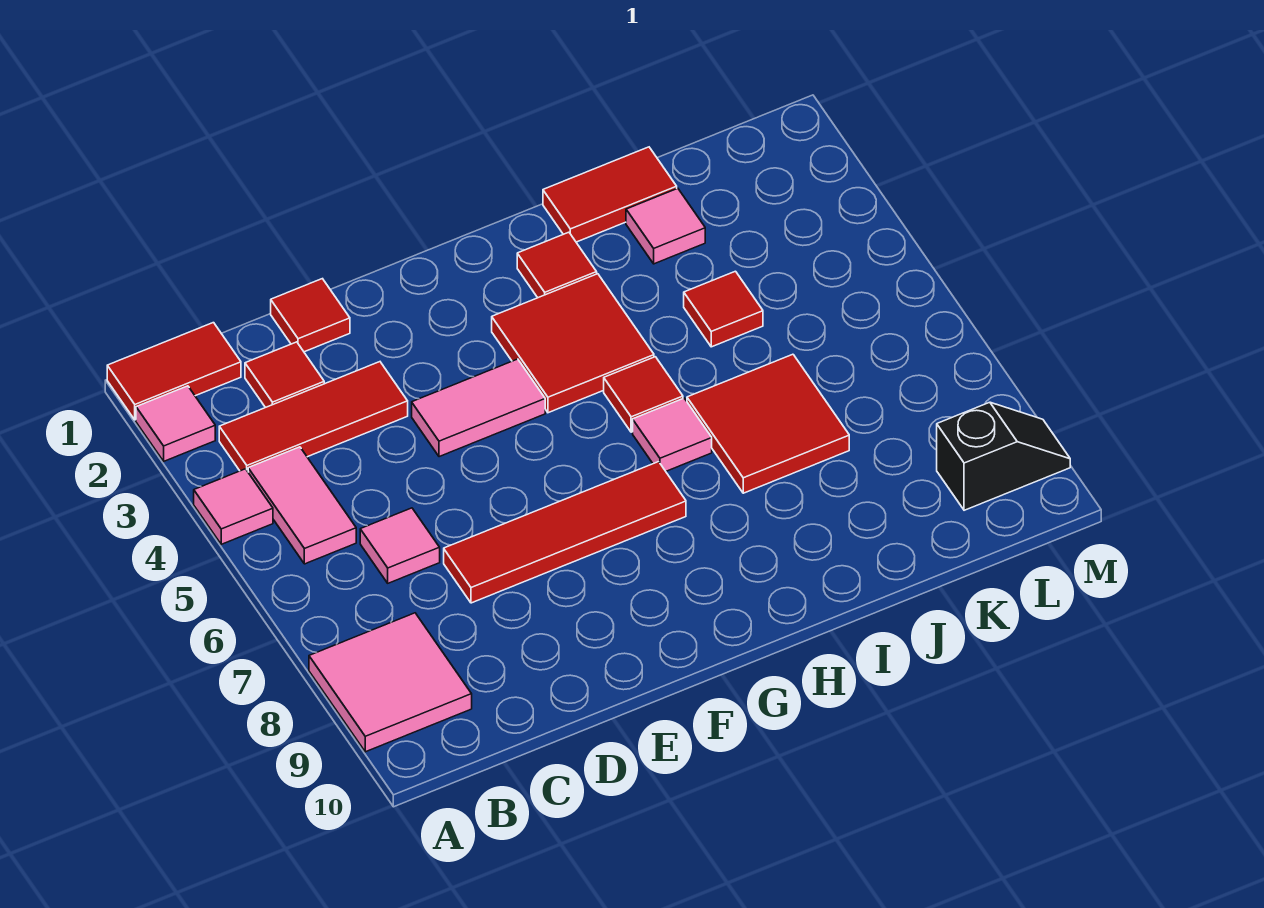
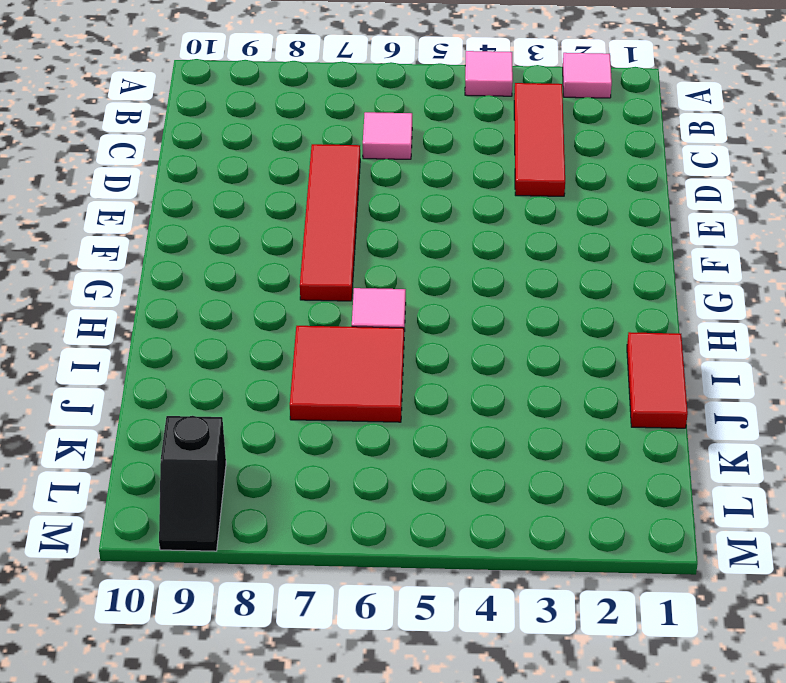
none -> red 1x2 tile [107,323,241,420]
none -> pink 2x2 tile [309,613,472,752]
none -> pink 1x2 tile [248,447,356,564]

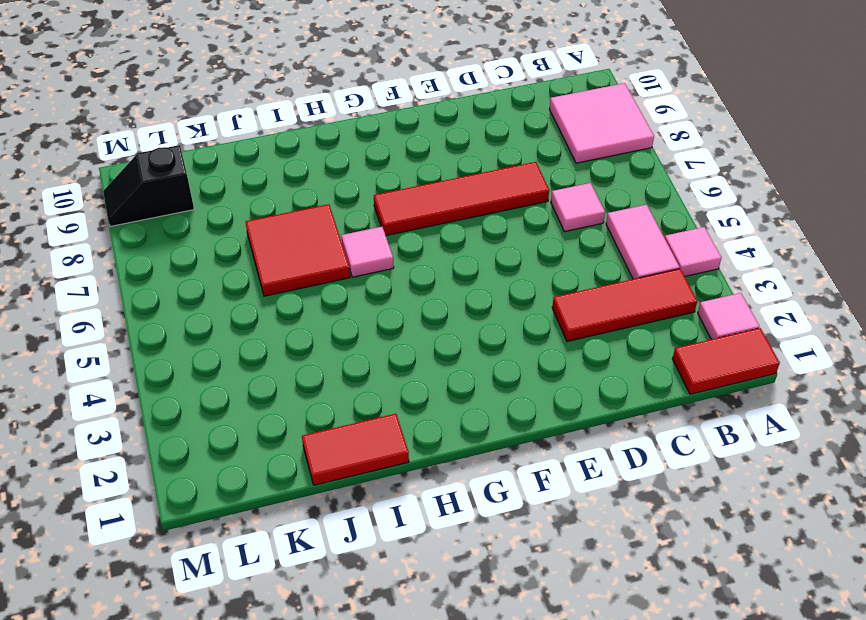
none -> red 1x1 tile [245,342,324,408]
none -> red 1x1 tile [271,279,350,352]
none -> pink 1x2 tile [412,359,545,457]

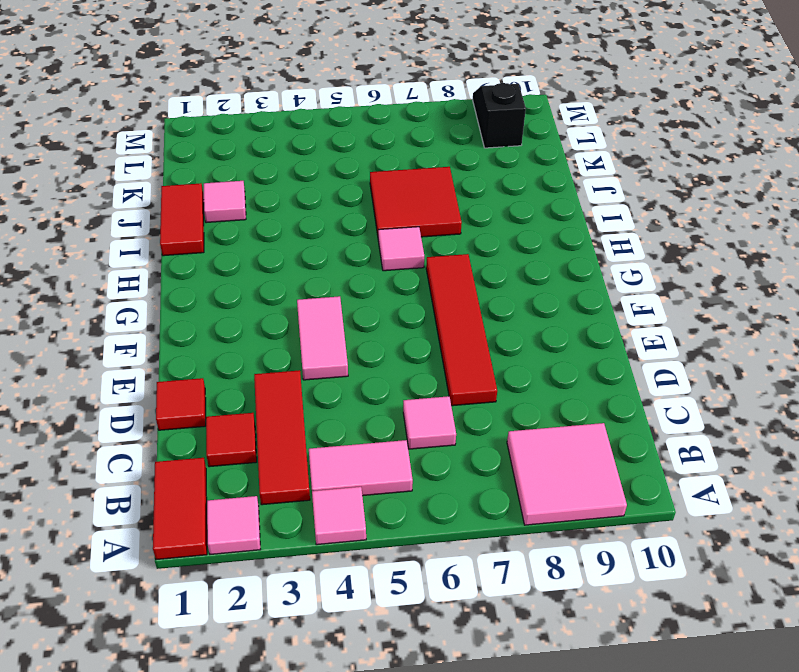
none -> red 2x2 tile [492,274,654,413]
none -> red 1x1 tile [517,232,597,298]
none -> red 1x1 tile [604,357,683,432]

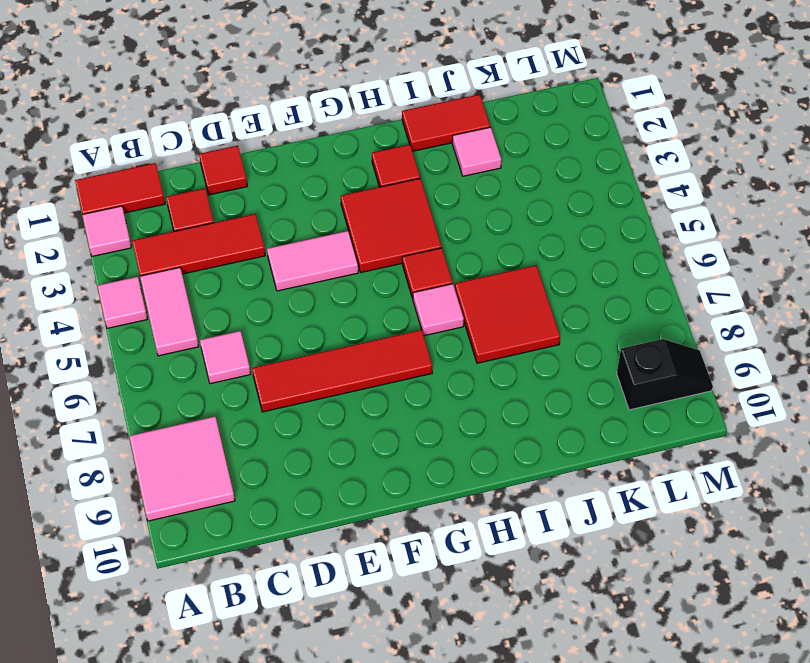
none -> red 1x1 tile [684,271,763,347]

